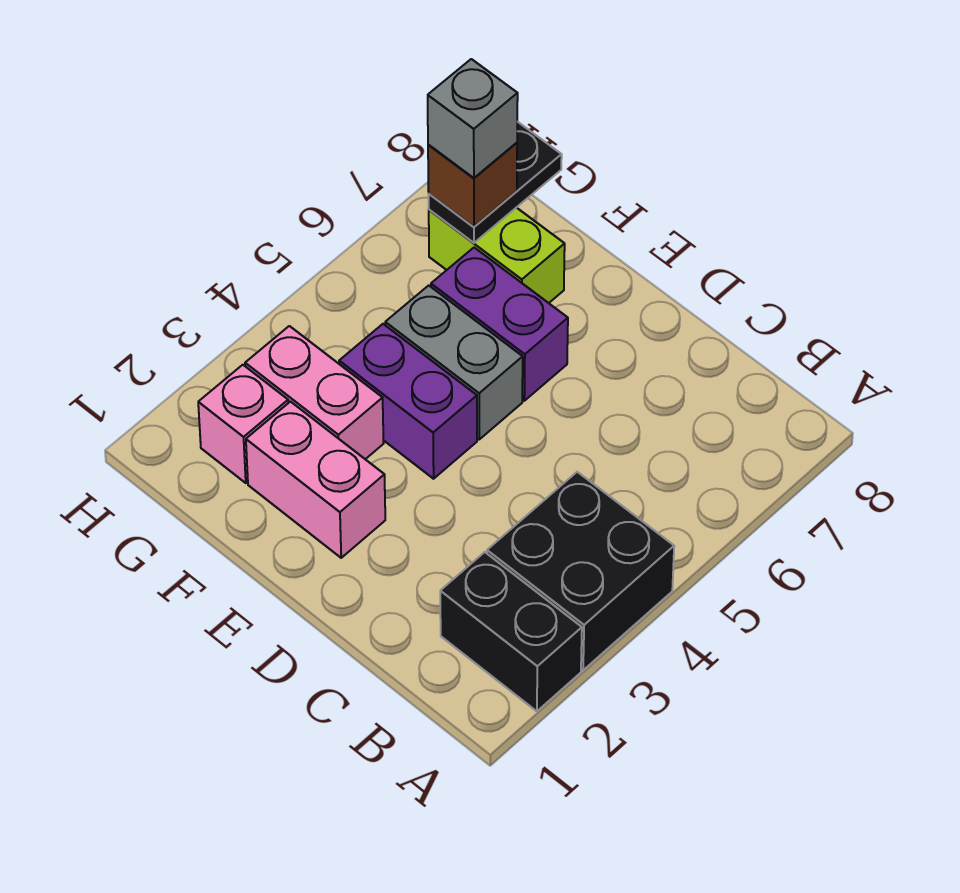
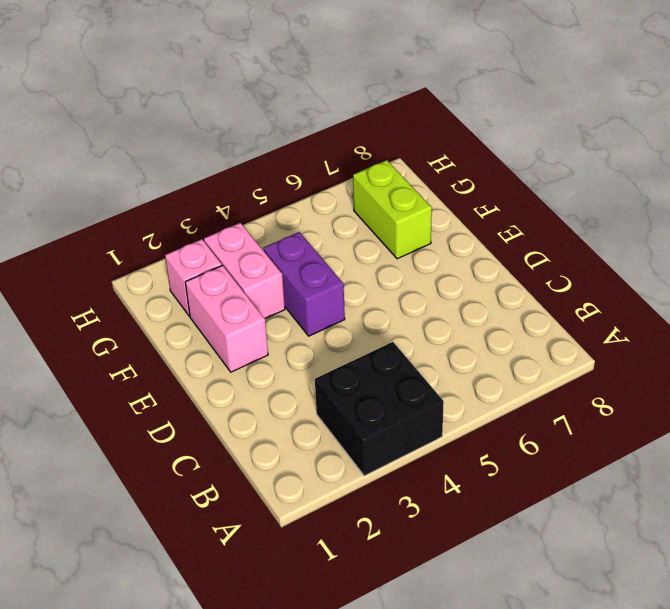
none -> black 1x2 brick [440,552,582,711]
none -> grey 1x2 brick [385,285,523,439]
none -> purple 1x2 brick [431,248,568,401]

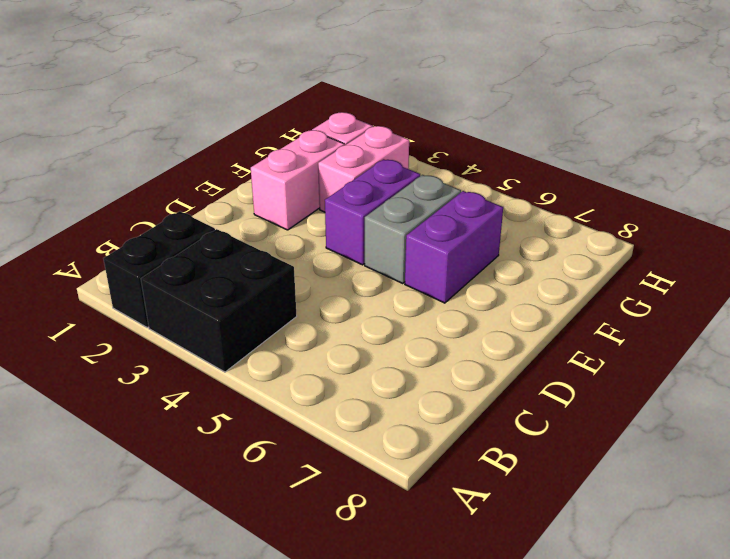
none -> lime 1x2 brick [429,208,565,303]
none -> black 1x2 plate [429,122,562,243]
none -> brown 1x1 brick [428,143,517,227]

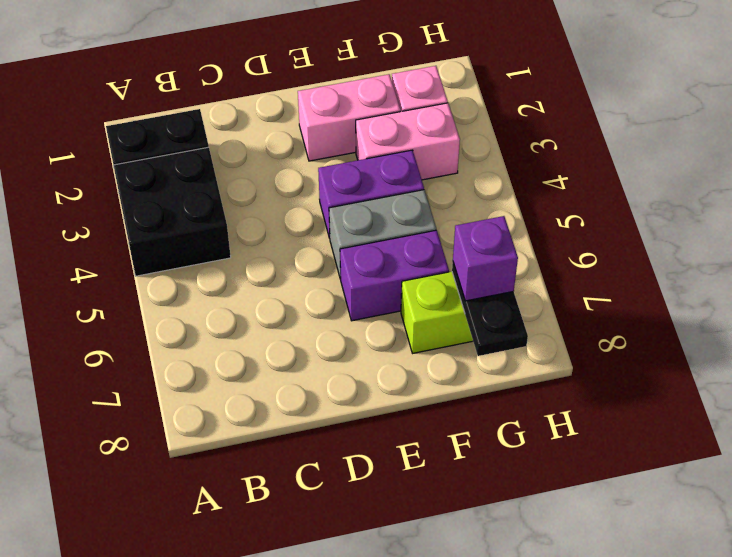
purple 1x1 brick [453,216,518,301] -> brown 1x1 brick [428,143,517,227]
none -> grey 1x1 brick [428,59,518,178]

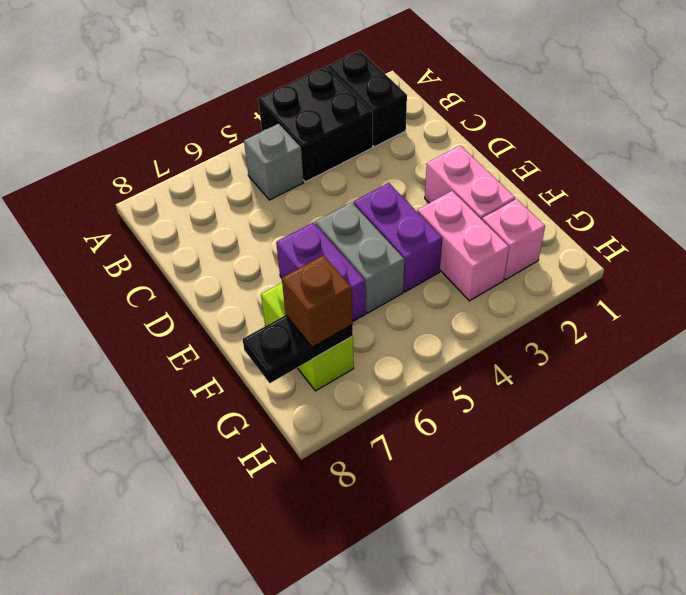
grey 1x1 brick [244,124,304,200] -> grey 1x1 brick moved to [428,59,518,178]

